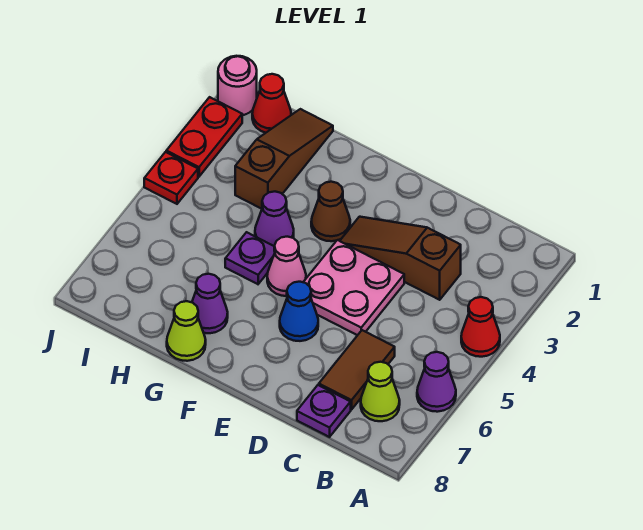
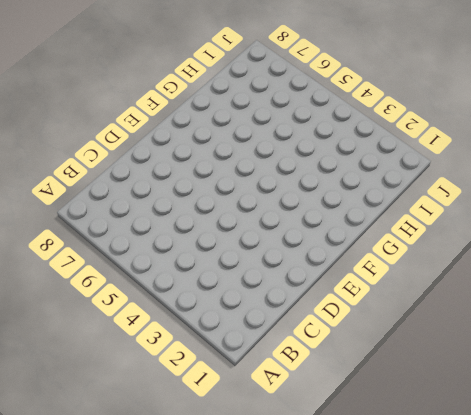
none -> red 1x1 cone [461,297,500,357]
none -> purple 1x1 cone [417,352,456,412]
none -> lime 1x1 cone [361,362,400,421]

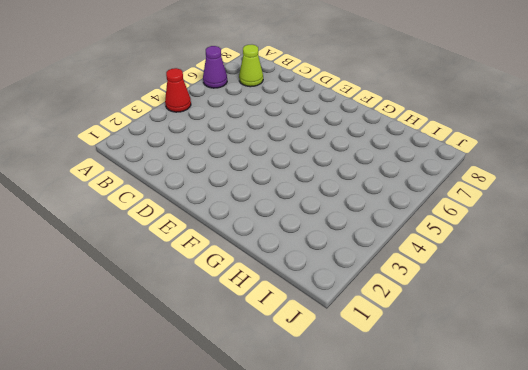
none -> brown 1x3 slope [340,217,461,300]
none -> brown 1x2 tile [319,330,395,410]
none -> purple 1x1 plate [297,385,351,437]

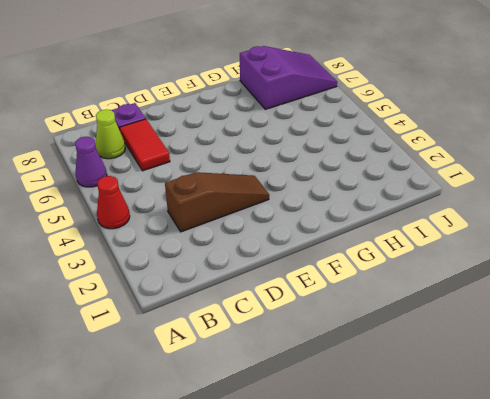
red 1x2 tile [120,119,170,171] -> brown 1x2 tile [319,330,395,410]
purple 2x3 slope [240,46,337,109] -> none
none -> pink 2x2 plate [304,240,404,335]
none -> blue 1x1 cone [280,282,318,341]
none -> brown 1x1 cone [311,182,350,241]

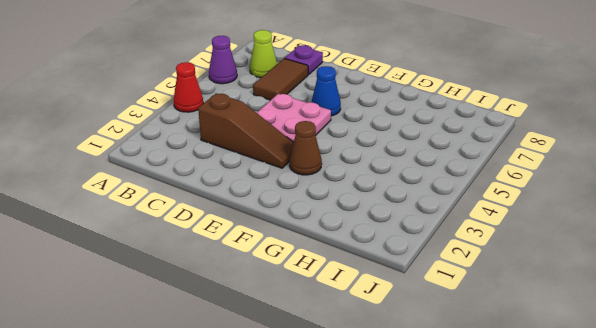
none -> pink 1x1 cone [267,237,306,296]
none -> purple 1x1 cone [255,192,294,246]
none -> purple 1x1 plate [225,232,275,284]

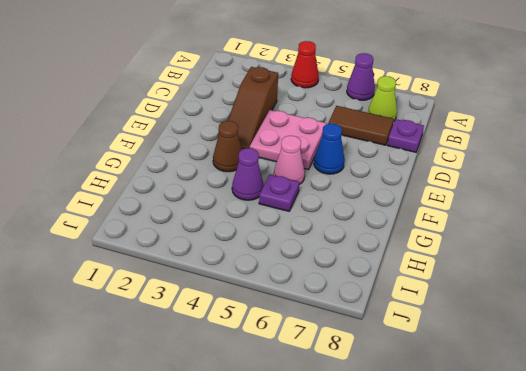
none -> purple 1x1 cone [192,274,228,333]
none -> lime 1x1 cone [167,301,206,361]
none -> brown 1x3 slope [235,109,333,209]

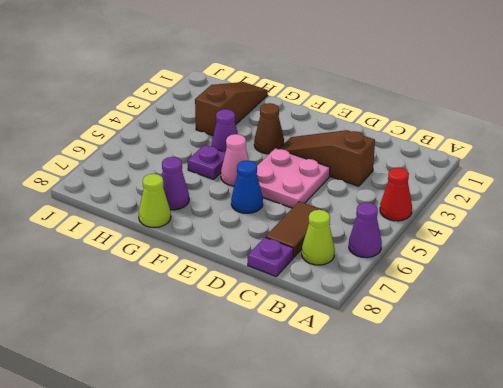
none -> red 1x1 cone [252,74,291,133]
none -> pink 1x1 round brick [218,56,257,115]
none -> red 1x2 plate [166,97,242,177]

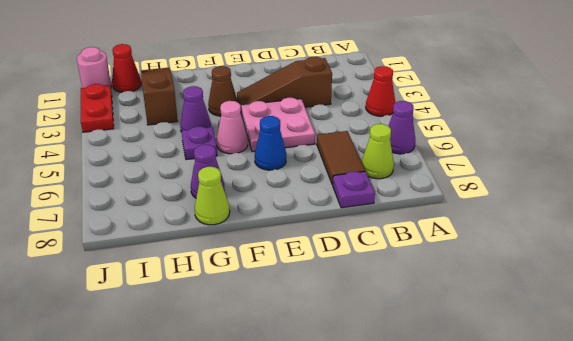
none -> red 1x1 plate [144,152,198,204]

